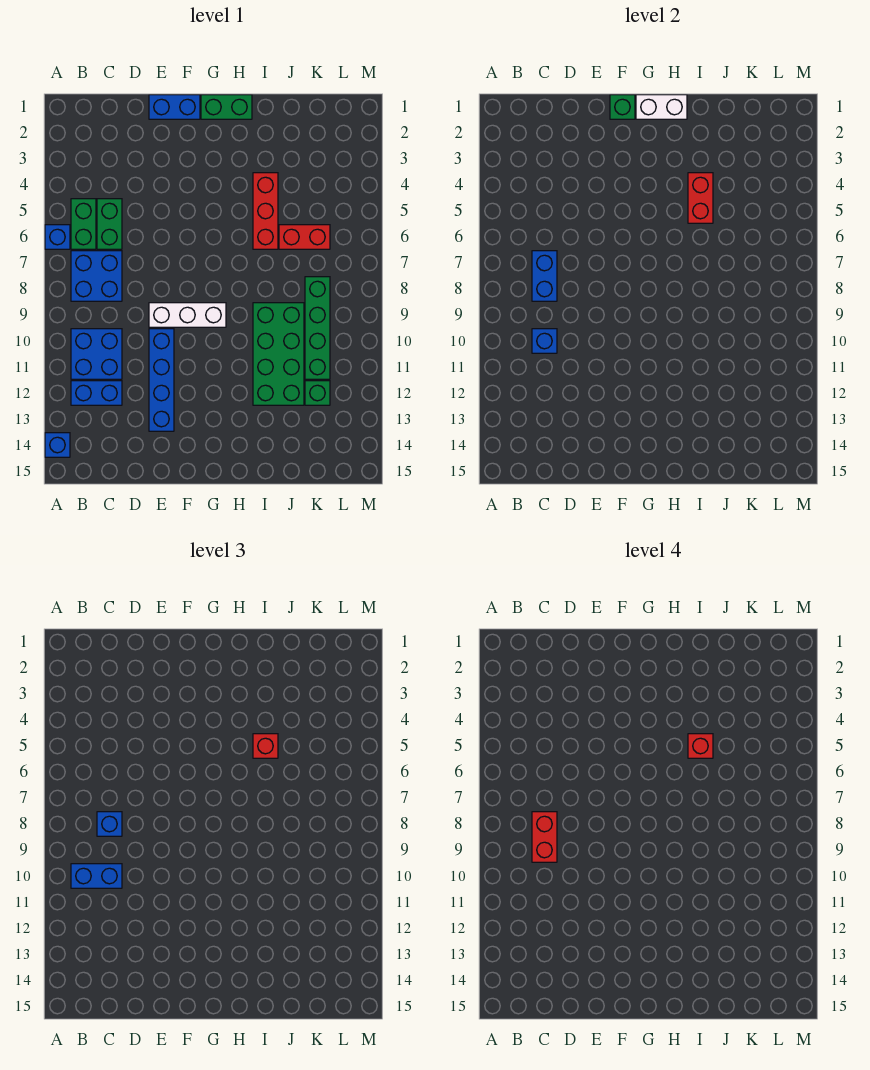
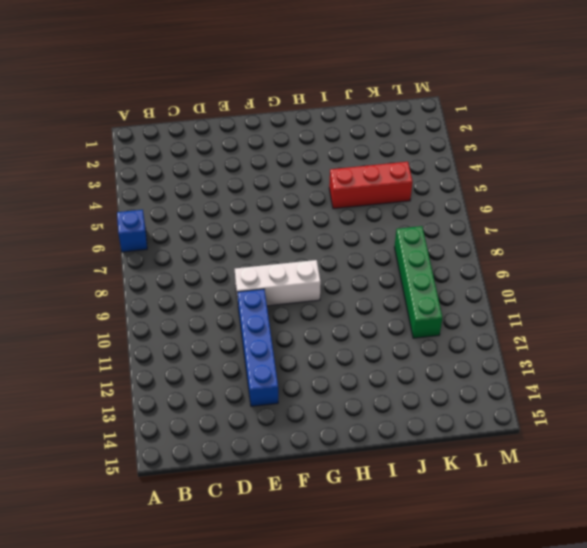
red 1x3 brick [329,162,413,209] -> red 1x3 brick turned to [253,173,278,249]
none -> blue 1x1 brick [45,433,70,457]
none -> green 1x2 brick [71,199,96,249]
none -> blue 2x2 brick [71,251,122,301]

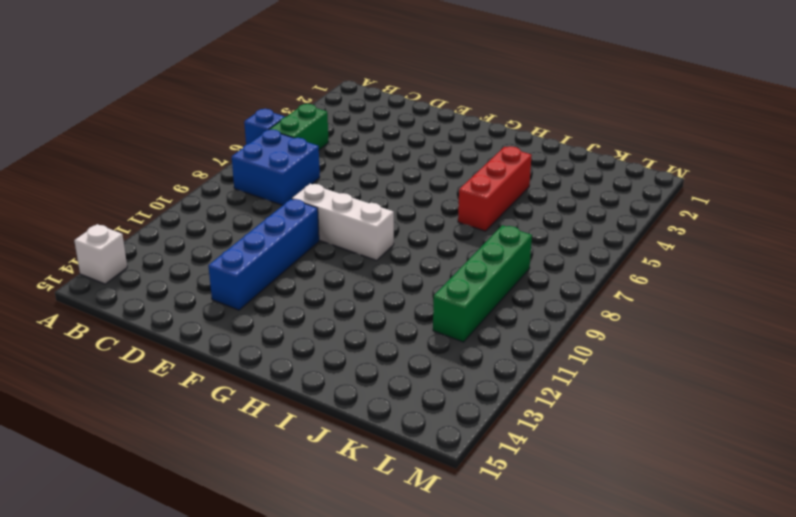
white 1x1 brick [74,224,127,284] -> blue 1x1 brick [45,433,70,457]
none -> blue 2x2 brick [71,329,122,379]
none -> blue 1x2 brick [71,381,122,405]
none -> green 1x2 brick [97,199,122,249]

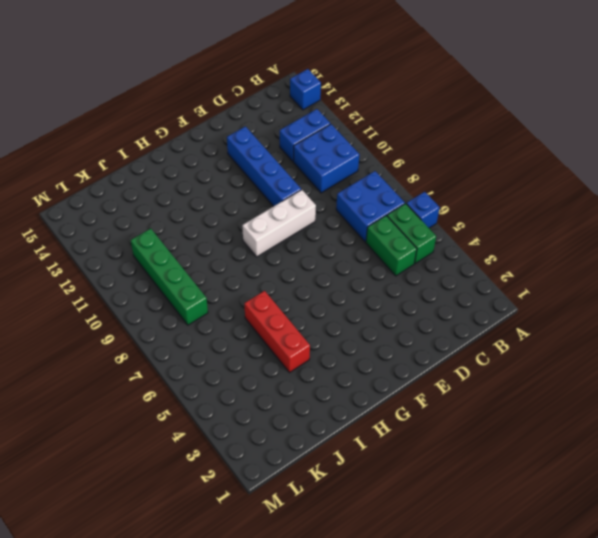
none -> blue 1x2 brick [149,95,200,119]
none -> green 1x2 brick [201,95,252,119]
none -> green 2x4 brick [253,303,304,405]

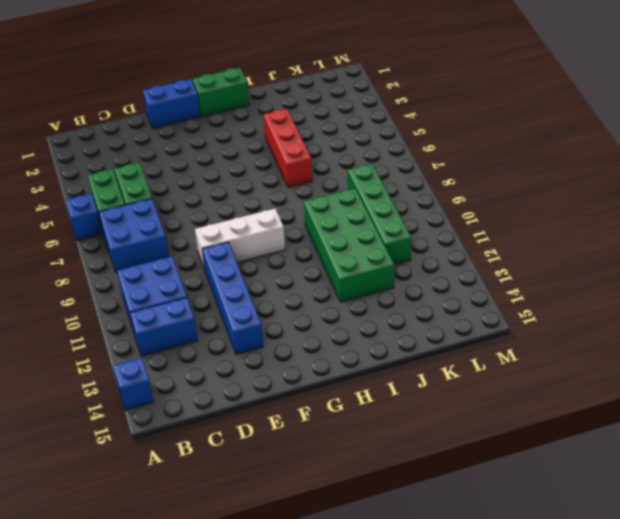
none -> red 1x2 brick [279,225,330,249]
none -> green 1x1 brick [305,381,330,405]
none -> blue 1x2 brick [532,251,557,301]

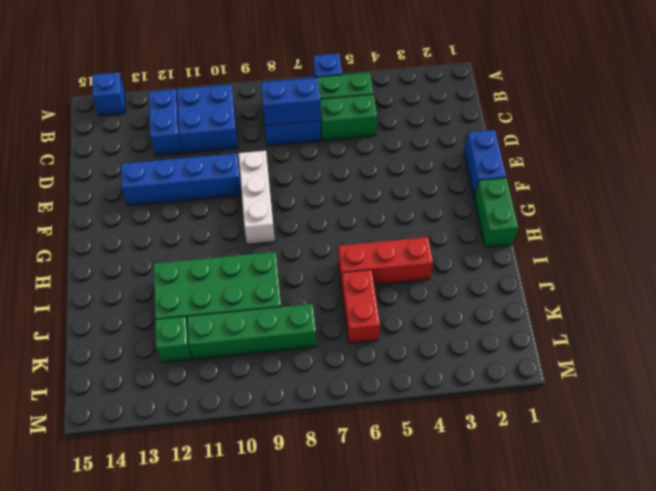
none -> blue 1x1 brick [532,329,557,353]
none -> green 1x1 brick [610,95,635,119]
none -> white 1x2 brick [636,95,687,119]

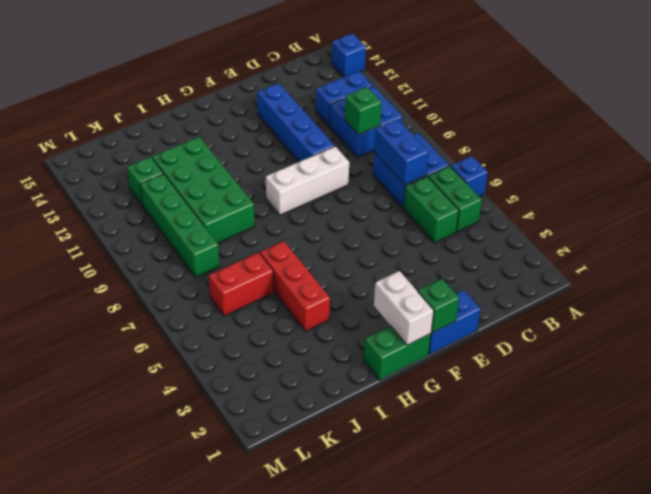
green 1x1 brick [345,87,382,135] -> blue 1x1 brick [532,329,557,353]
white 1x2 brick [374,271,434,345] -> white 1x2 brick turned to [636,95,687,119]
none -> red 1x2 brick [688,173,713,223]
none -> blue 1x2 brick [71,864,122,888]
none -> blue 1x1 brick [97,812,122,836]

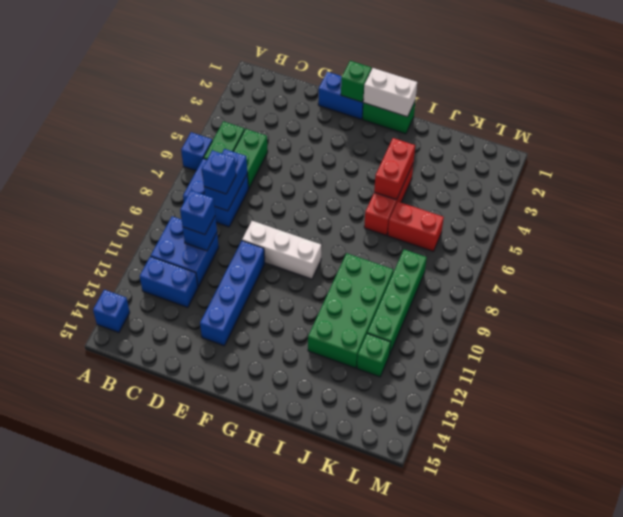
blue 1x1 brick [180,191,215,235] -> blue 1x2 brick [71,864,122,888]
none -> red 1x1 brick [253,734,278,758]
none -> red 1x2 brick [532,812,557,862]
none -> red 1x1 brick [688,734,713,758]

